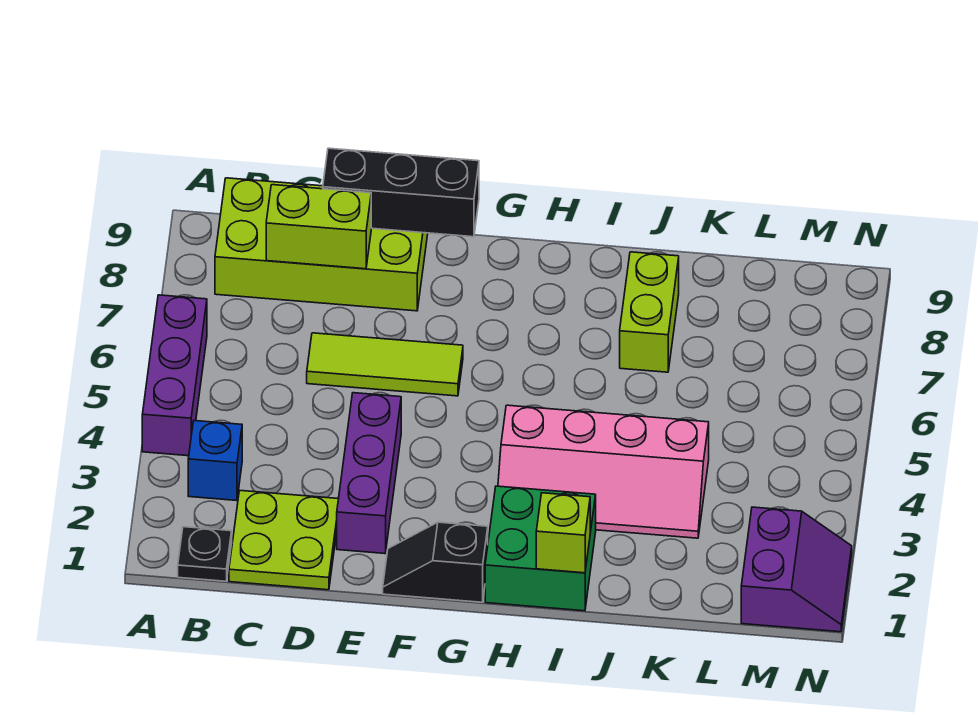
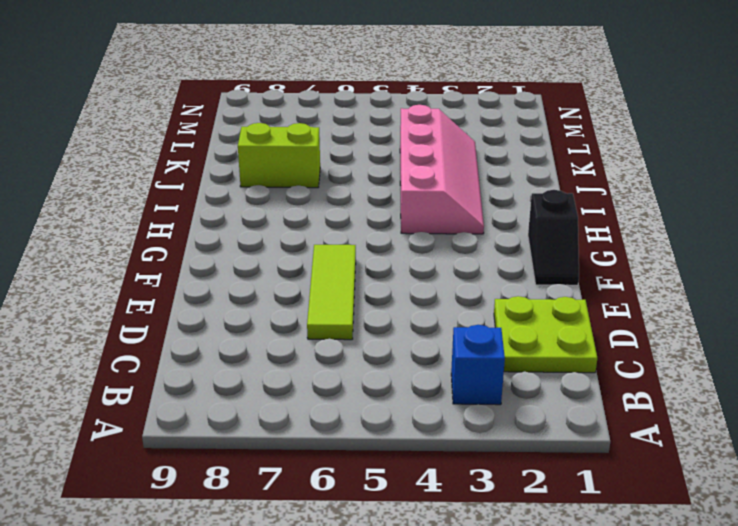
none -> purple 1x3 brick [142,295,207,456]
none -> black 1x1 plate [178,527,232,581]
none -> lime 2x4 brick [215,178,428,311]

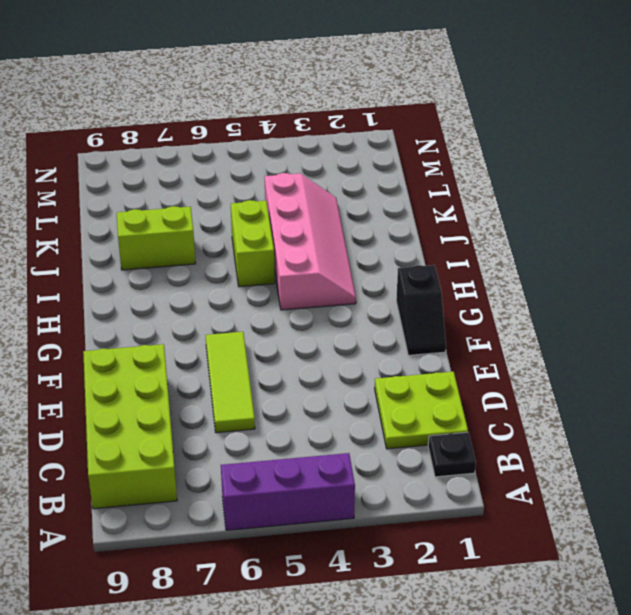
lime 1x2 brick [231,200,275,287] -> lime 1x2 brick moved to [266,185,371,269]
none -> blue 1x1 brick [188,421,242,501]
none -> purple 1x3 brick [337,393,401,554]
none -> green 2x2 brick [485,486,596,611]

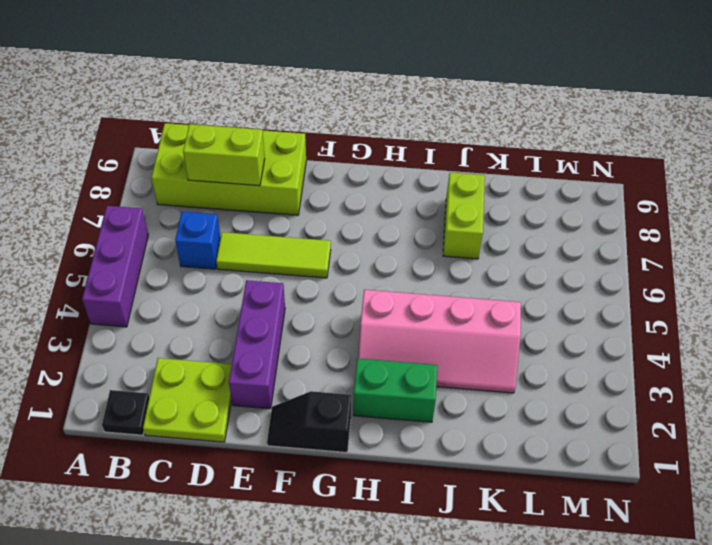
blue 1x1 brick [175,212,221,269] -> blue 1x1 brick moved to [188,421,242,501]
green 1x2 brick [353,358,437,422] -> green 2x2 brick [485,486,596,611]
none -> purple 2x2 slope [741,507,852,632]
none -> black 1x3 brick [323,148,479,237]
none -> lime 1x1 brick [536,493,590,573]

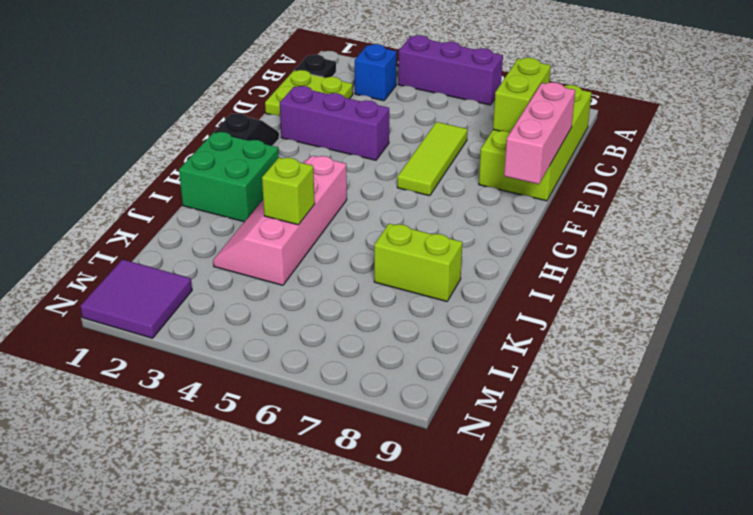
pink 1x3 brick [504,82,575,184] -> black 1x3 brick [323,148,479,237]
lime 1x1 brick [262,157,315,225] -> lime 1x1 brick moved to [536,493,590,573]
purple 2x2 tile [81,259,192,338] -> purple 2x2 slope [741,507,852,632]

